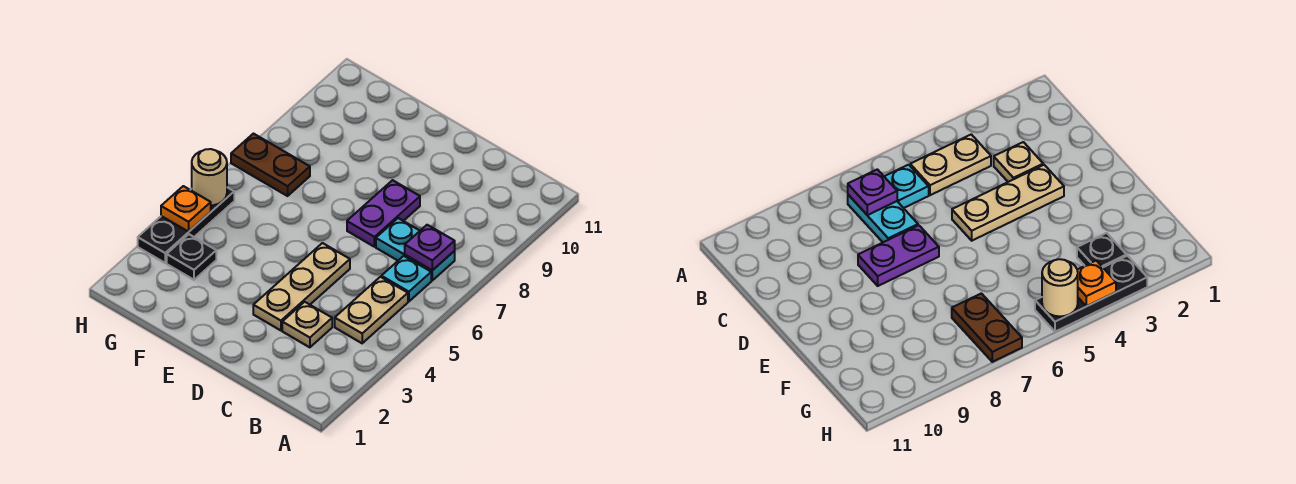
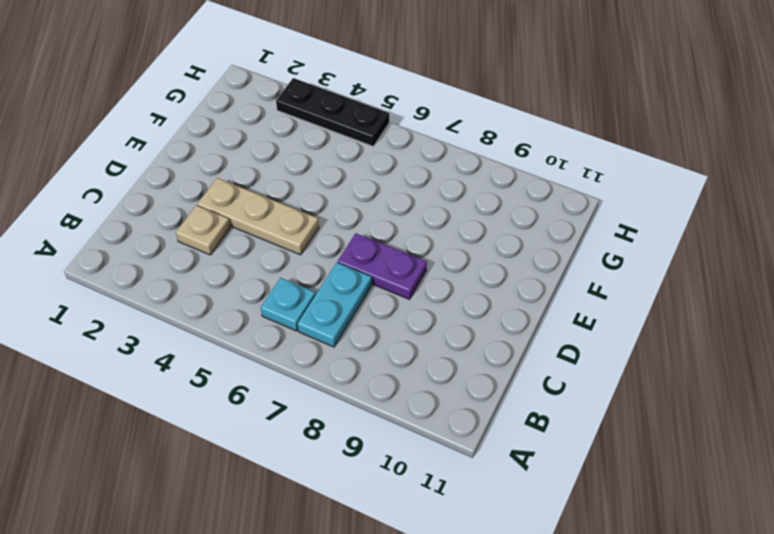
none -> tan 1x2 plate [335,277,408,343]
none -> black 1x1 plate [167,234,216,280]
none -> brown 1x2 plate [231,134,310,196]

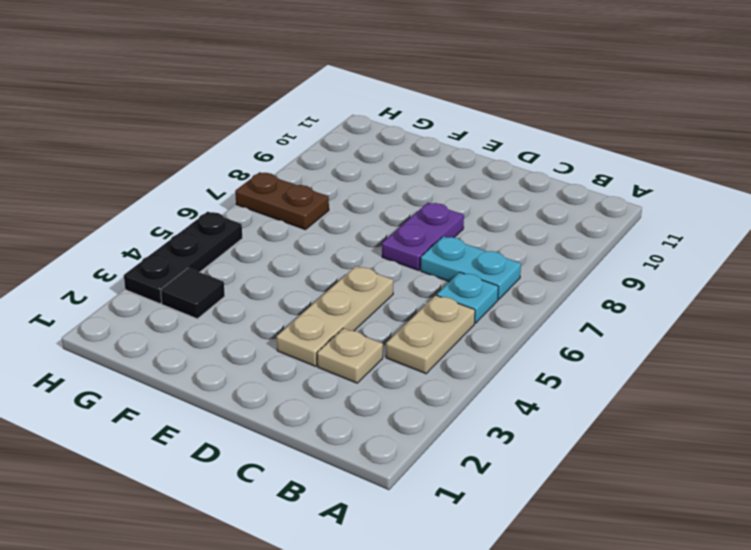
black 1x1 tile [161,268,225,319] -> black 1x1 plate [167,234,216,280]
none -> purple 1x1 plate [405,225,455,270]
none -> orange 1x1 plate [161,186,211,232]
none -> tan 1x1 round brick [192,149,227,206]

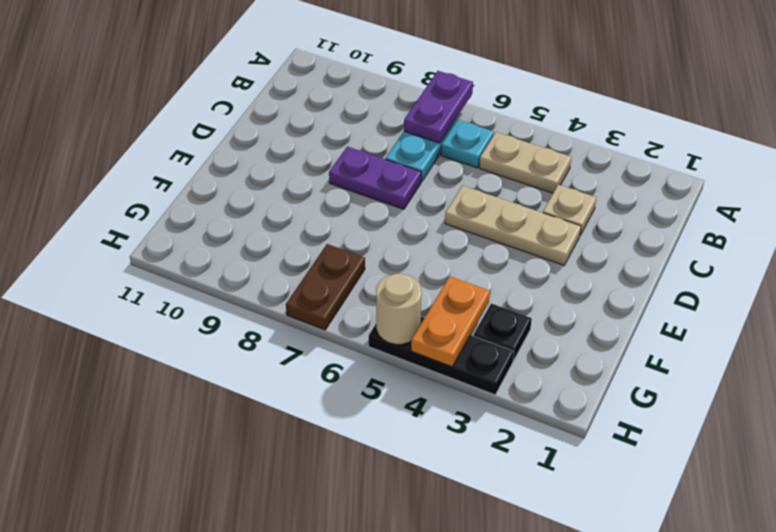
purple 1x2 plate [404,71,473,143] -> purple 1x1 plate [405,225,455,270]
orange 1x2 plate [411,276,490,367] -> orange 1x1 plate [161,186,211,232]

